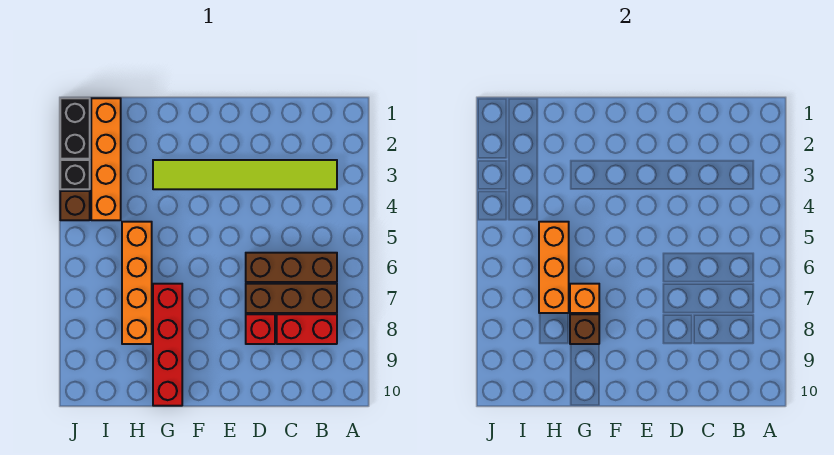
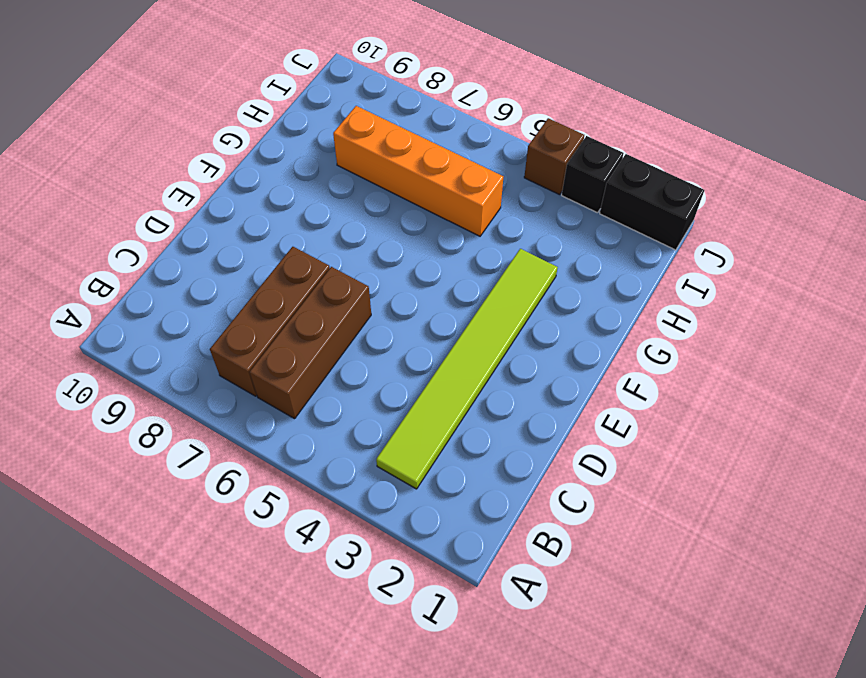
none -> red 1x2 brick [277,314,337,344]
none -> red 1x1 brick [246,314,275,344]
none -> red 1x4 brick [153,284,182,406]

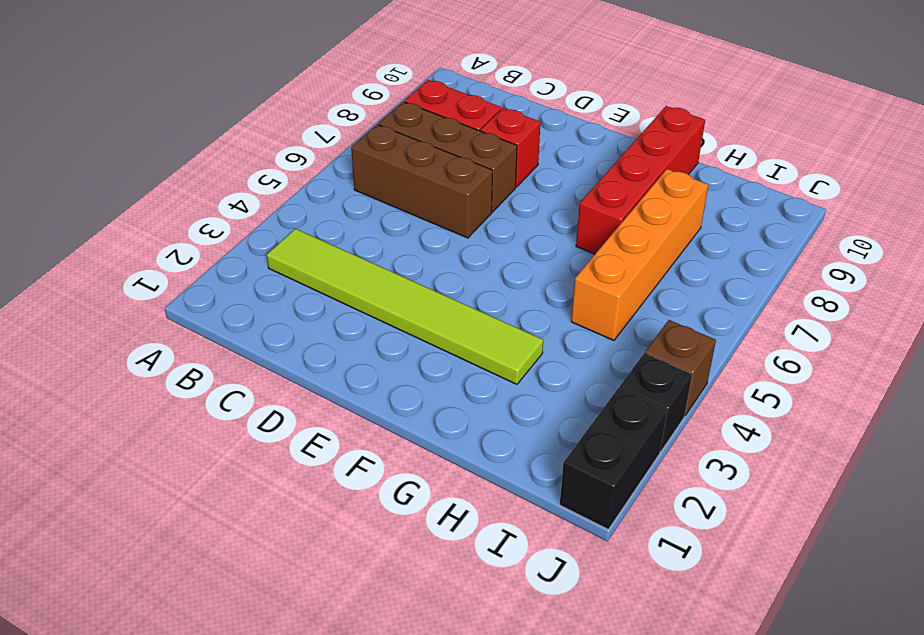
none -> orange 1x4 brick [91,98,121,220]
none -> orange 1x1 brick [570,284,599,313]
none -> brown 1x1 brick [570,314,599,344]

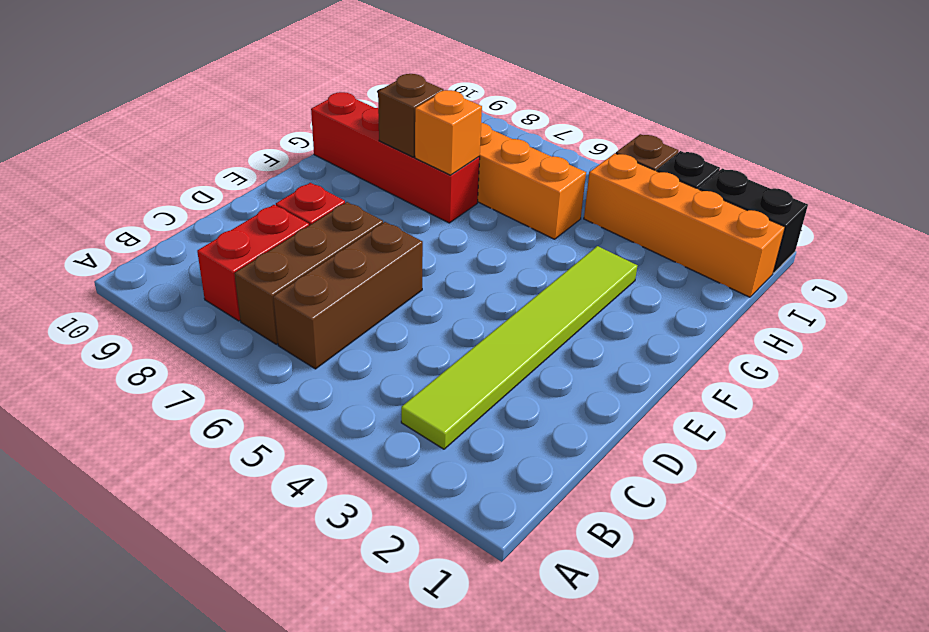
none -> orange 1x3 brick [539,222,569,313]

